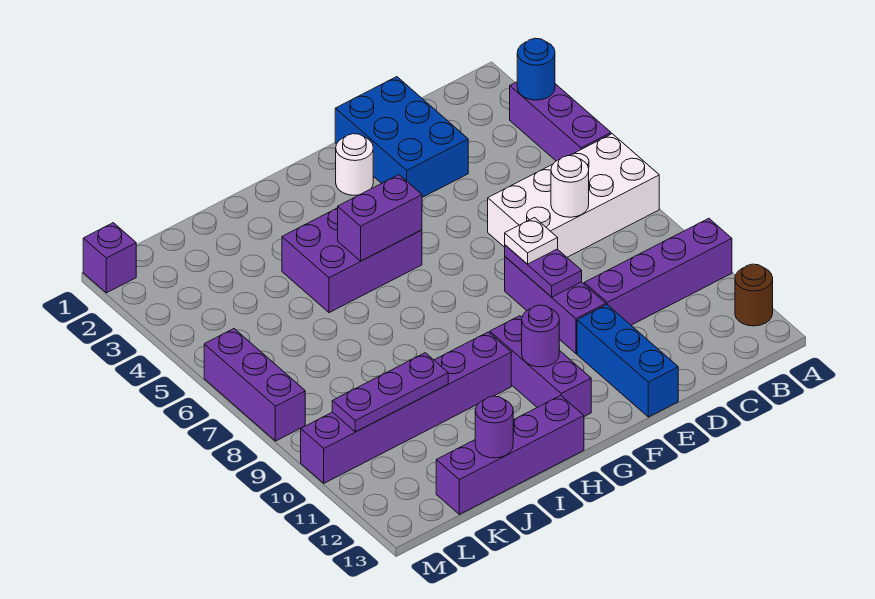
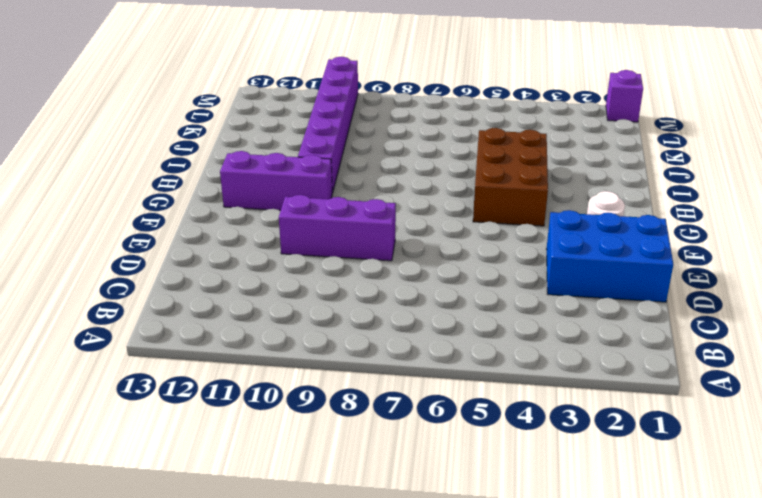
brown 2x3 brick [473,128,548,226] -> purple 2x3 brick [282,208,422,313]
none -> purple 1x3 brick [510,82,611,161]
none -> white 2x4 brick [488,134,659,257]
none -> purple 1x4 brick [584,218,732,325]

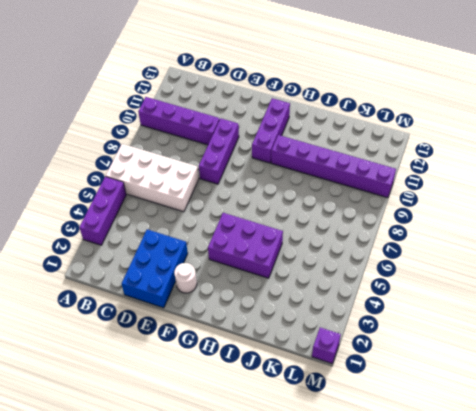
none -> brown 1x1 round brick [735,264,773,326]
none -> blue 1x3 brick [577,305,678,417]
none -> purple 1x4 brick [436,396,584,514]

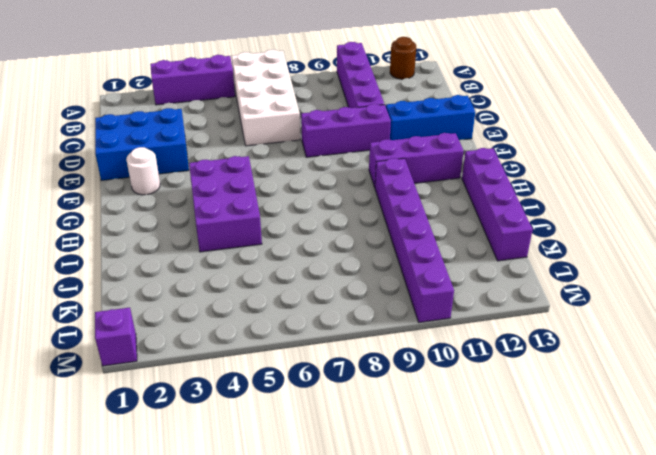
none -> purple 1x3 brick [204,329,305,441]
none -> blue 1x1 round brick [517,38,555,100]
none -> white 1x1 round brick [551,156,589,217]

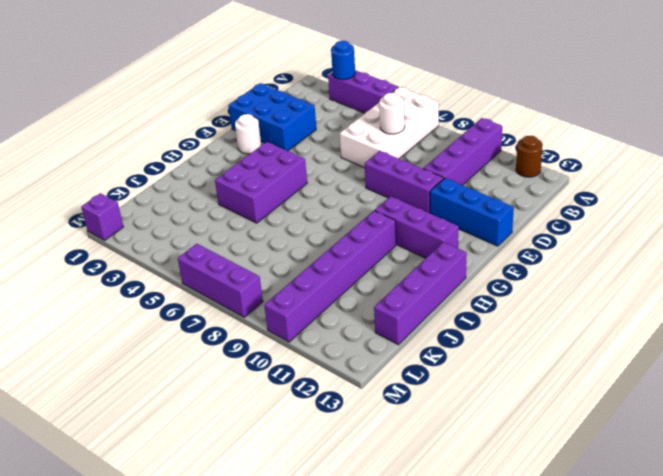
none -> purple 1x2 plate [505,245,582,297]
none -> purple 1x2 brick [338,175,422,261]
none -> purple 1x1 round brick [522,305,559,367]

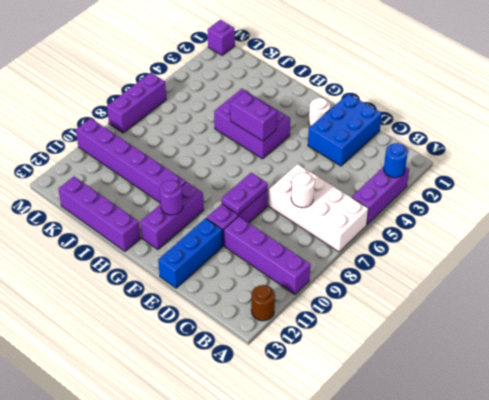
none -> purple 1x3 plate [332,353,448,432]
none -> purple 1x1 round brick [475,396,513,458]
none -> white 1x1 plate [505,218,558,264]

